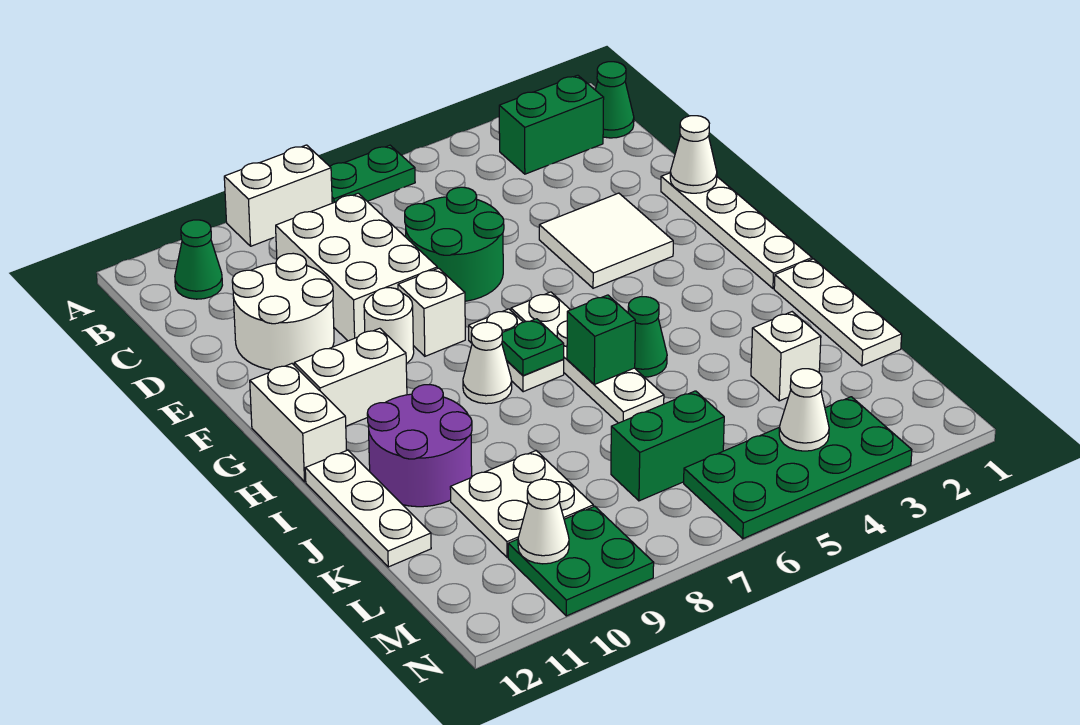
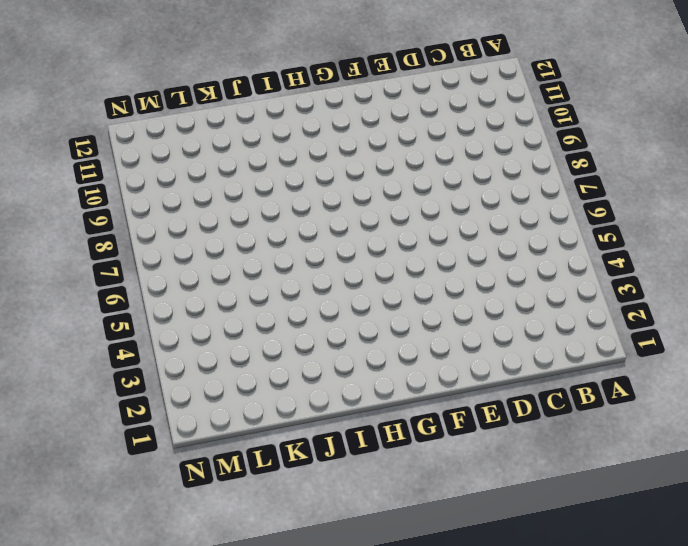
none -> green 1x2 plate [330,145,415,203]
none -> white 1x2 brick [224,145,332,246]
none -> green 1x1 cone [595,62,634,138]
none -> green 1x2 brick [499,75,604,174]

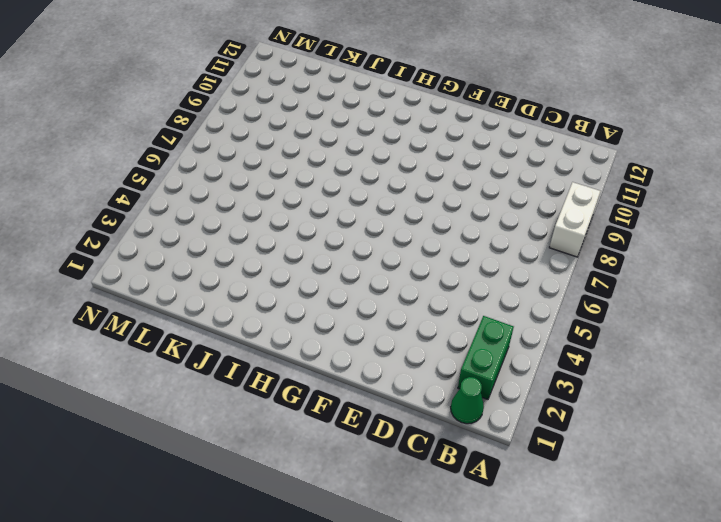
none -> green 1x2 plate [330,145,415,203]
none -> green 1x1 cone [175,220,222,299]
none -> white 2x3 brick [276,193,437,341]
none -> green 2x2 round brick [405,187,504,301]

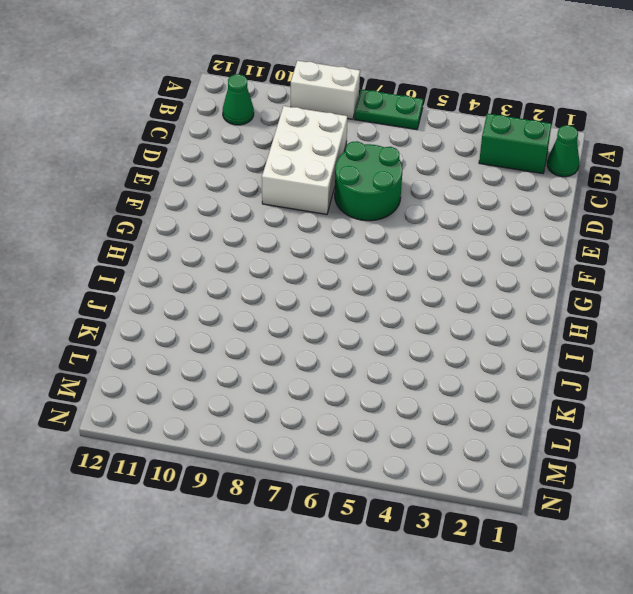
none -> white 2x2 round brick [232,253,334,370]
none -> white 1x4 plate [661,173,812,289]
none -> white 2x2 tile [539,193,673,288]
none -> white 1x1 brick [398,268,465,356]

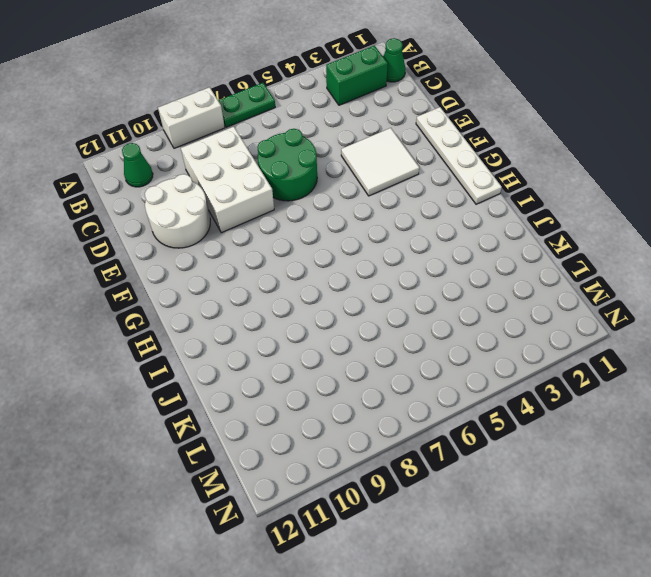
none -> white 1x1 brick [398,268,465,356]
none -> white 1x1 round brick [364,288,414,363]
none -> white 1x4 plate [511,292,664,423]
none -> white 1x2 plate [469,309,564,392]

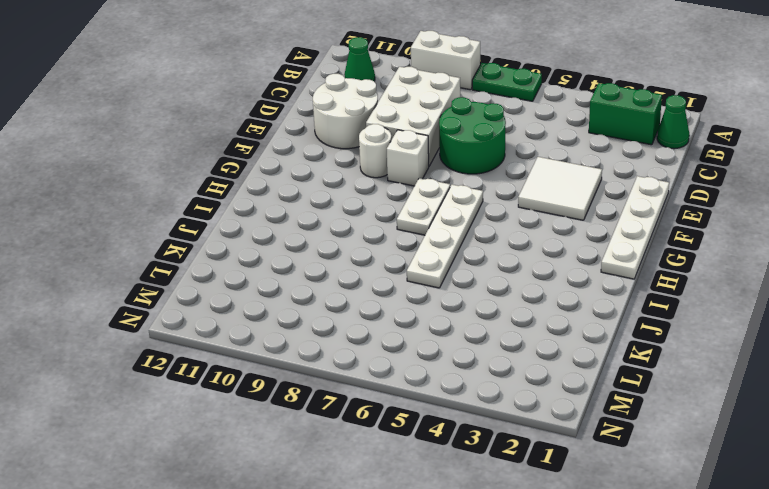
none -> white 1x2 brick [294,328,407,426]
none -> white 1x2 brick [250,364,347,482]
none -> white 1x1 cone [463,322,512,404]
none -> white 1x3 plate [774,259,902,366]

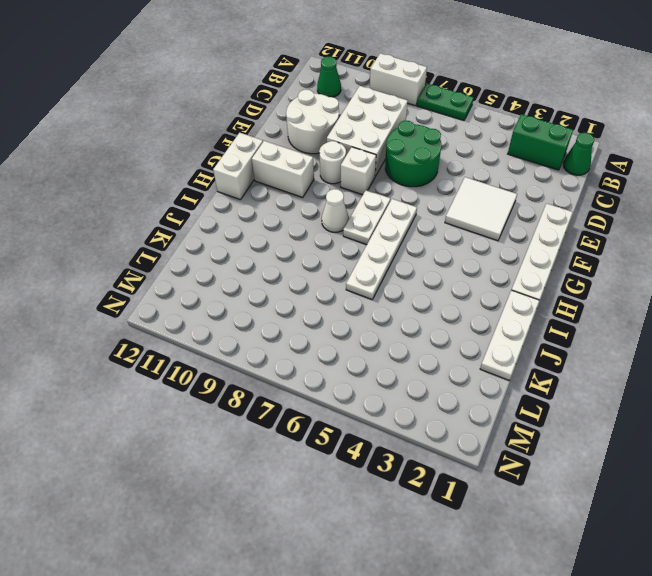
none -> green 1x1 cone [628,297,667,377]
none -> purple 2x2 round brick [367,384,472,507]
none -> white 1x3 plate [305,450,431,567]
none -> white 1x1 brick [751,312,821,401]

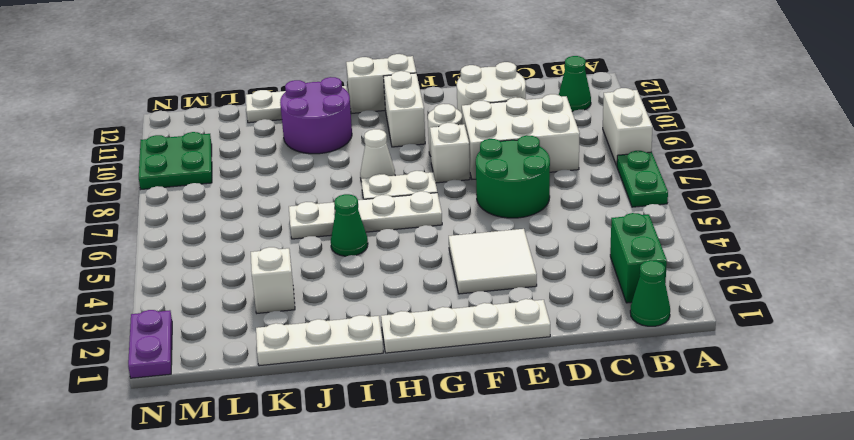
purple 1x2 plate [128,310,172,378] -> none
none -> white 2x2 plate [450,451,593,557]
none -> green 1x2 brick [611,391,724,501]
none -> green 2x4 plate [684,397,912,539]
none -> white 1x1 cone [670,116,717,193]

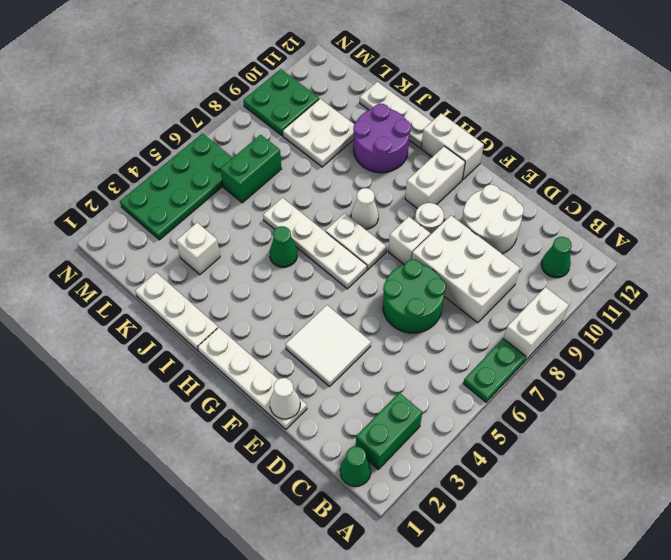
none -> green 1x1 plate [502,319,564,376]
none -> green 1x1 brick [567,295,635,385]
none -> white 1x1 cone [779,369,829,451]
none -> white 1x1 cone [518,479,569,564]

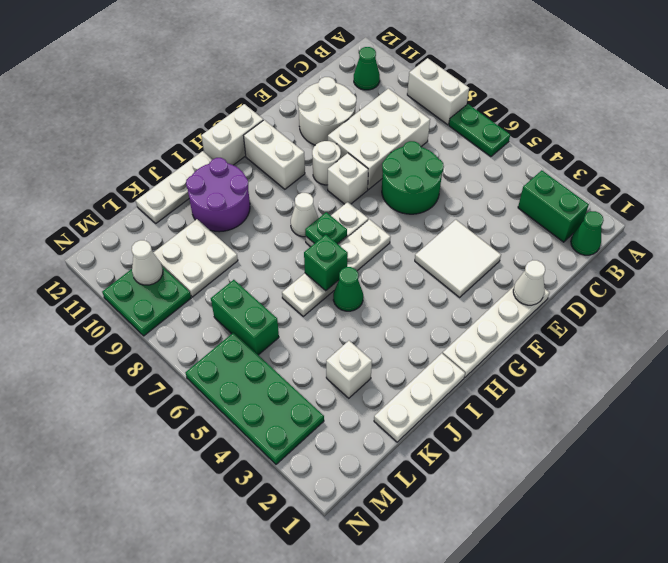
none -> white 1x1 cone [779,369,829,451]

